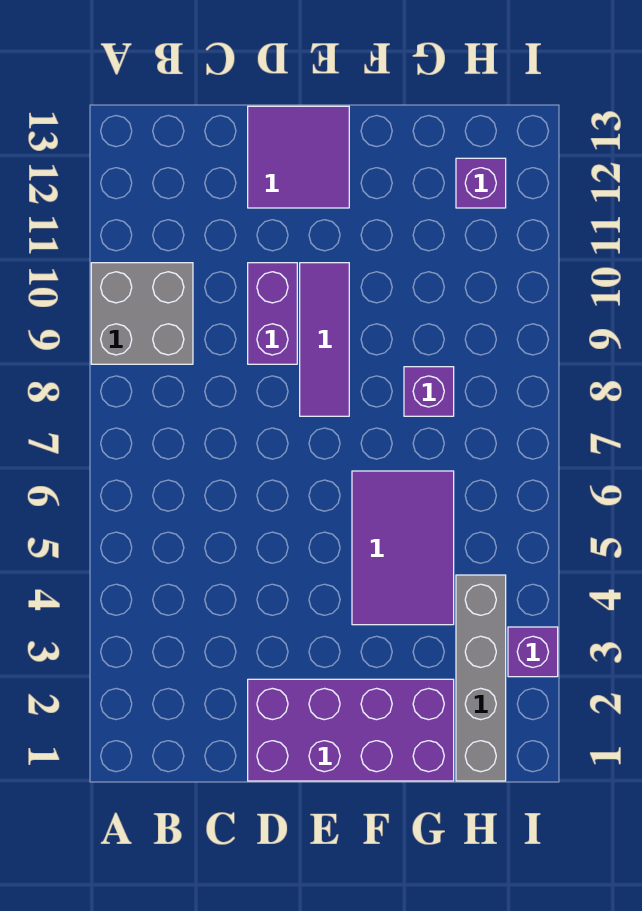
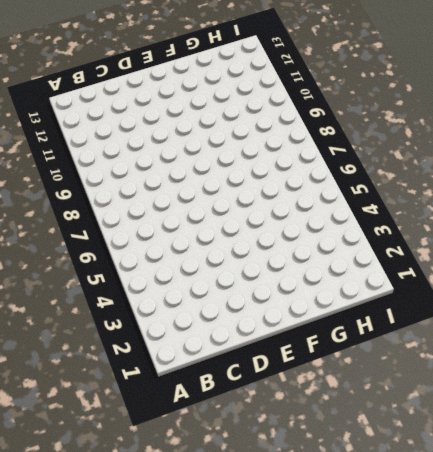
none -> grey 2x2 brick [91,263,193,364]
none -> purple 2x4 brick [248,679,454,781]

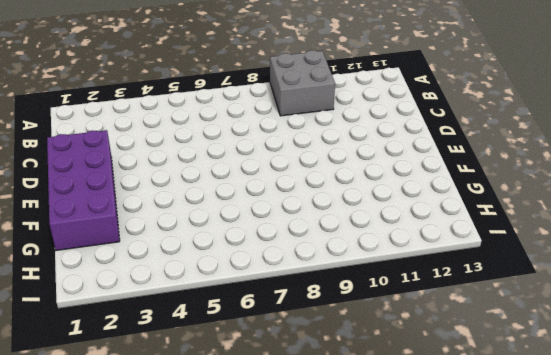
none -> purple 1x2 brick [248,263,297,364]
none -> purple 2x2 tile [248,106,349,208]

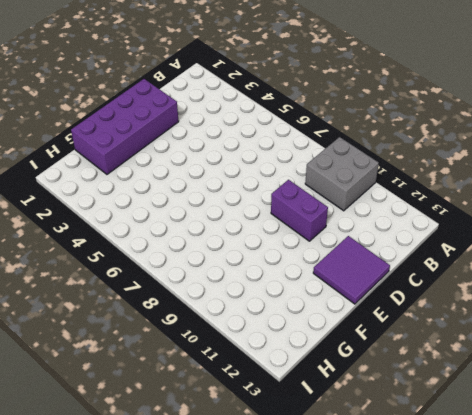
none -> purple 1x3 tile [300,263,349,416]
none -> purple 2x3 tile [352,471,454,625]

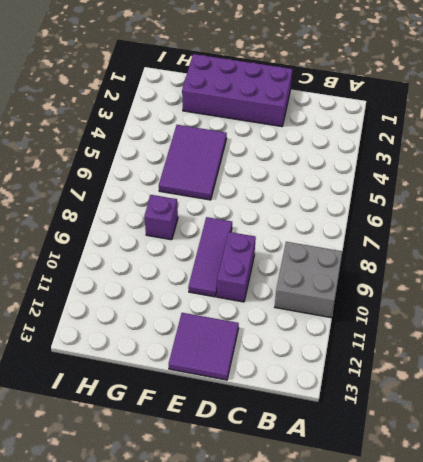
none -> grey 1x4 brick [456,575,506,781]
none -> purple 1x1 brick [456,158,506,208]

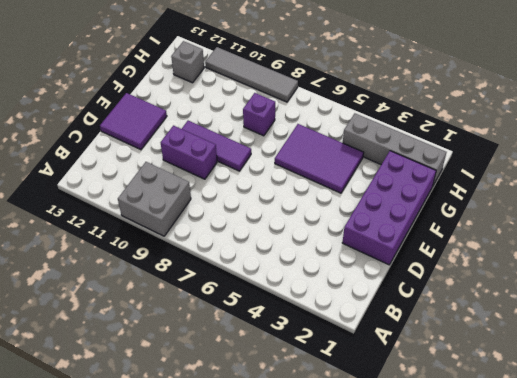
grey 1x1 brick [171,41,204,83] -> purple 1x1 brick [456,158,506,208]
grey 1x4 tile [205,47,298,102] -> none
none -> purple 1x1 brick [508,627,558,677]

